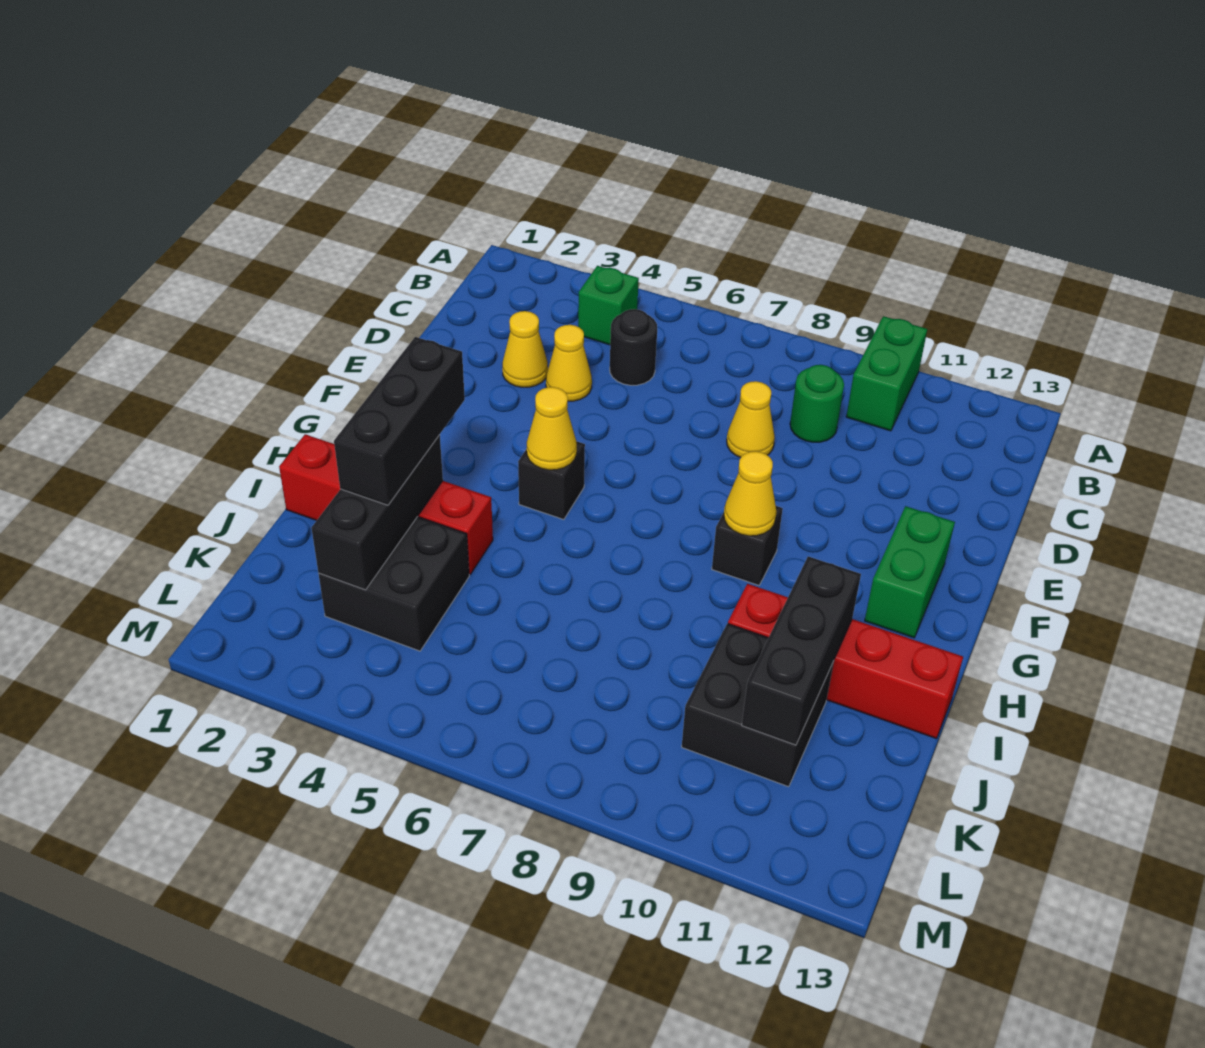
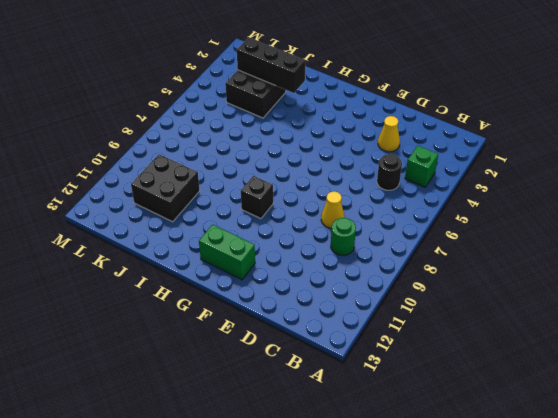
none -> green 1x2 brick [846,316,927,431]
none -> yellow 1x1 cone [546,325,592,401]
none -> black 1x1 brick [518,441,585,520]

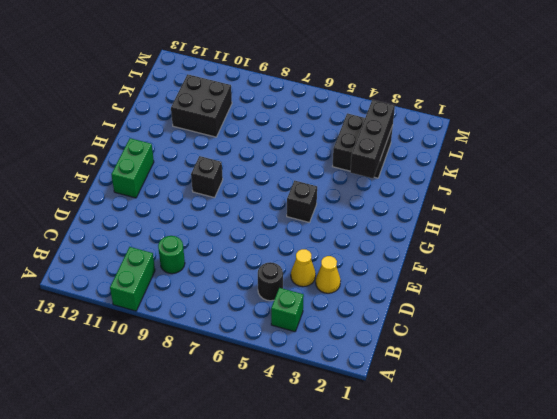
none -> yellow 1x1 cone [727,381,775,458]
none -> red 1x4 brick [279,434,493,574]
none -> red 1x4 brick [728,584,963,739]

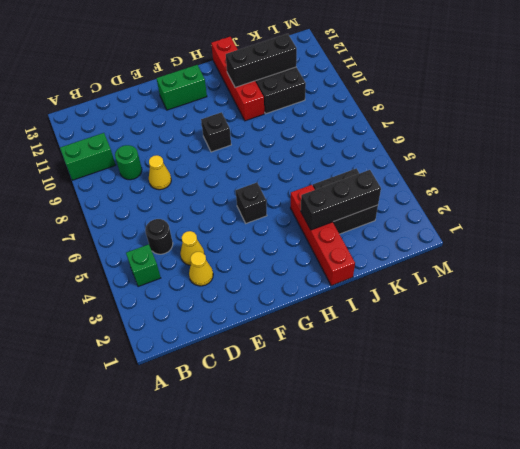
none -> yellow 1x1 cone [527,387,577,470]
none -> yellow 1x1 cone [724,451,777,536]
none -> black 1x3 brick [334,337,465,505]

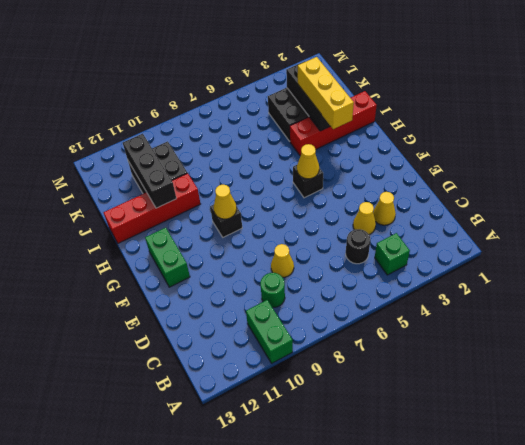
yellow 1x3 brick [298,57,354,129] -> black 1x3 brick [334,337,465,505]

